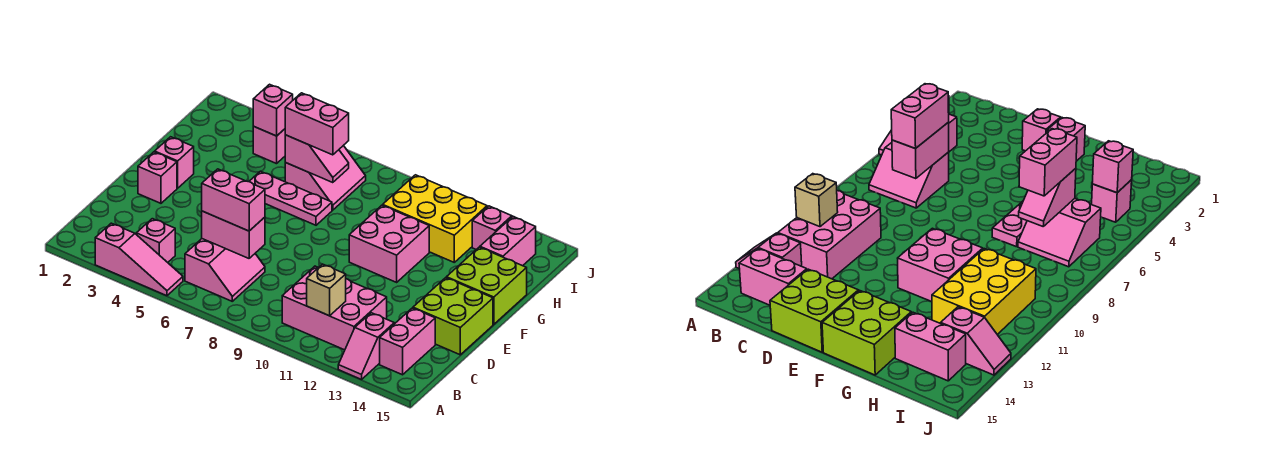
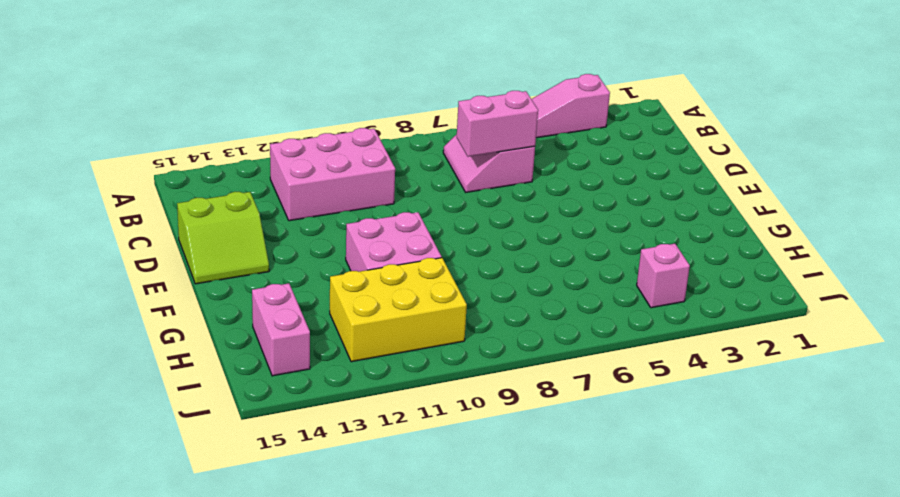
lime 2x2 slope [177,192,269,284] -> lime 2x2 brick [413,278,493,355]
none -> pink 1x2 slope [338,313,394,379]
none -> pink 1x1 brick [136,219,175,262]
none -> pink 1x2 brick [380,308,435,375]

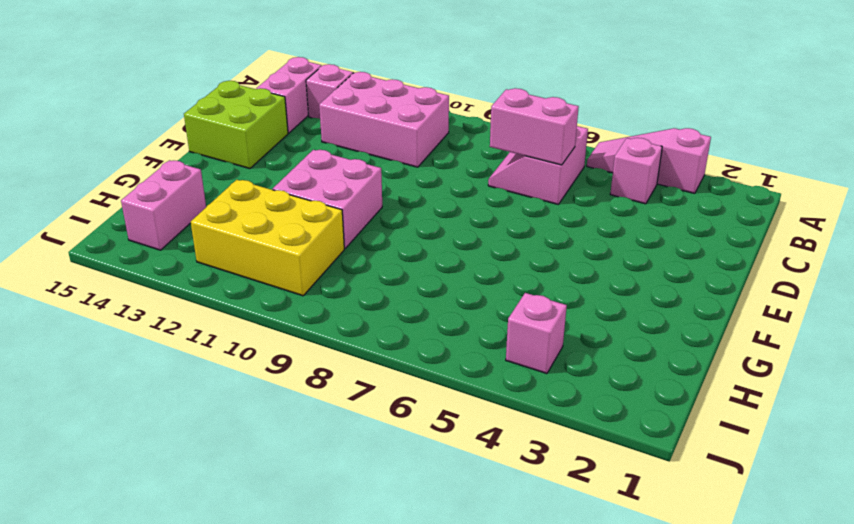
none -> pink 1x1 brick [138,152,177,203]
none -> pink 1x1 brick [155,137,194,188]
none -> lime 2x2 brick [446,247,527,324]

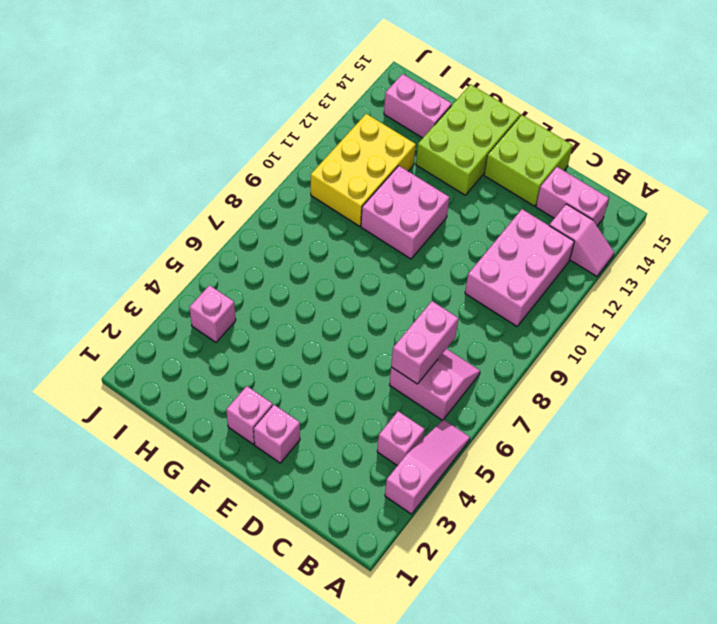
lime 2x3 brick [416,85,520,195] -> lime 2x2 brick [446,247,527,324]
none -> pink 1x3 plate [249,171,332,225]
none -> pink 2x2 slope [285,145,366,210]
none -> pink 1x2 slope [472,206,516,249]

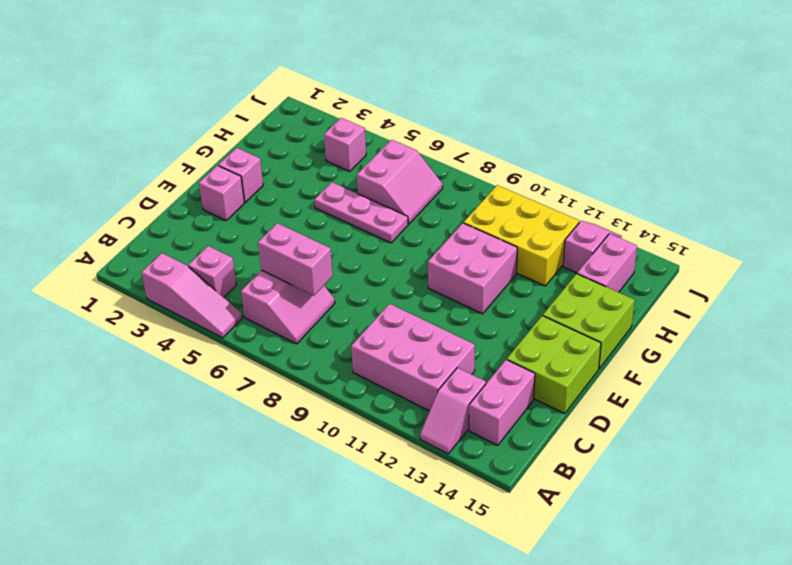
none -> tan 1x1 brick [307,264,346,316]
none -> pink 1x2 slope [285,135,349,183]
none -> pink 1x1 brick [253,84,293,136]

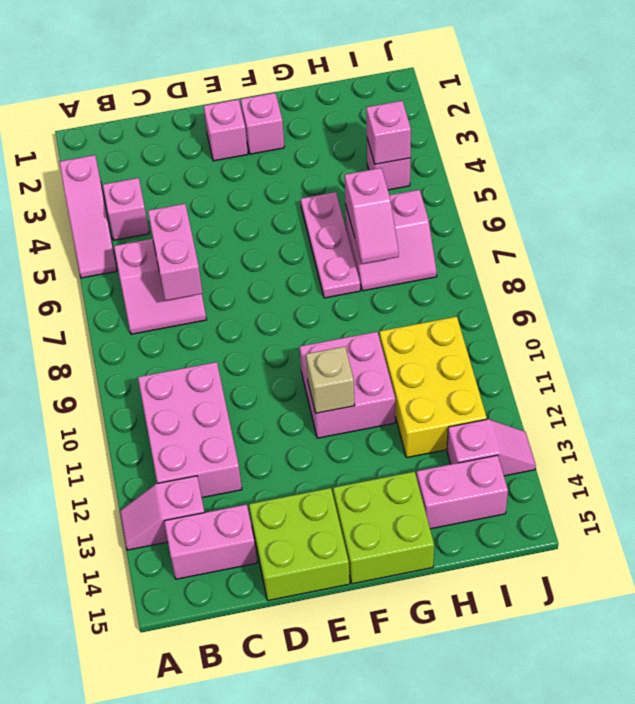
tan 1x1 brick [306,347,355,413] -> tan 1x1 brick moved to [307,264,346,316]
none -> pink 1x2 brick [202,169,265,231]
none -> pink 1x2 brick [285,93,349,155]

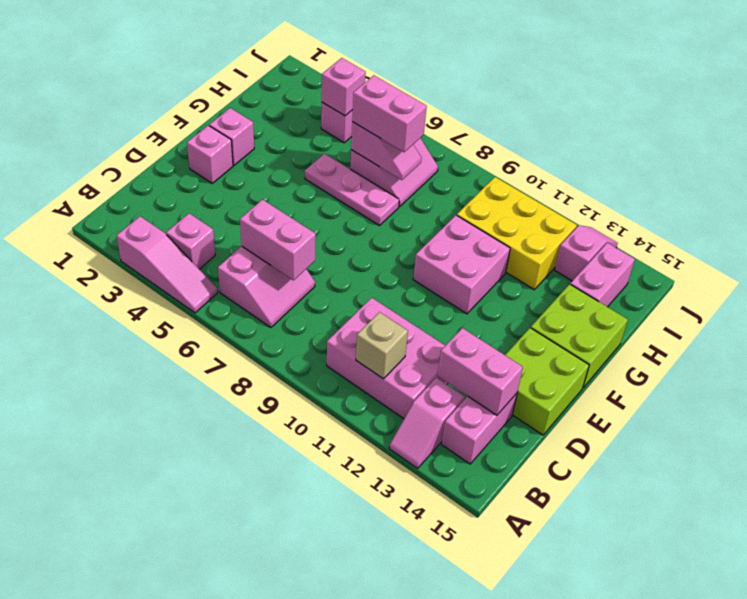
pink 1x2 brick [437,328,523,415] -> pink 1x2 brick moved to [202,169,265,231]

